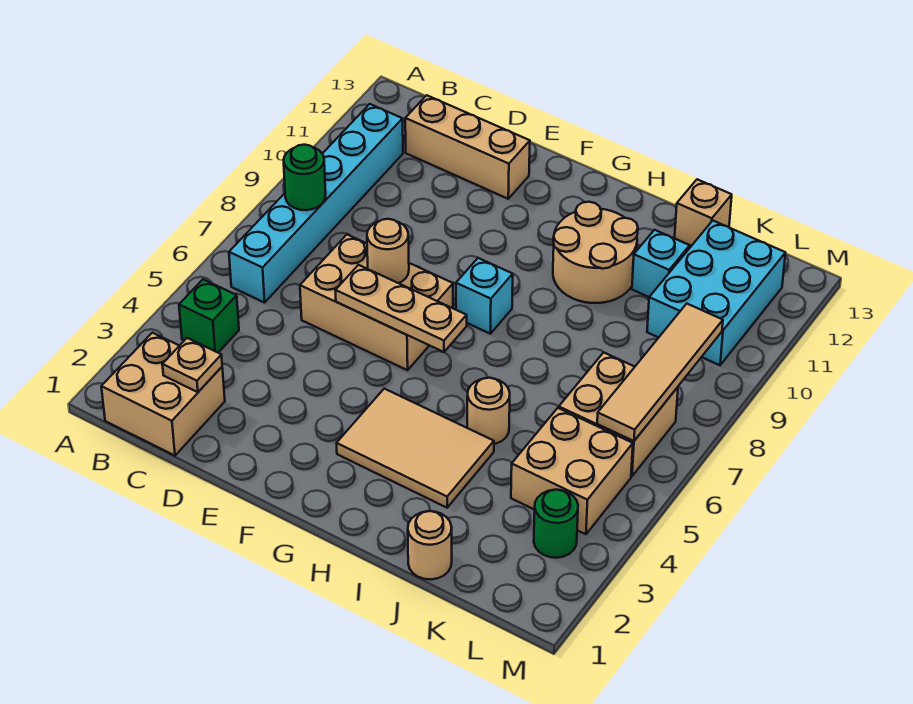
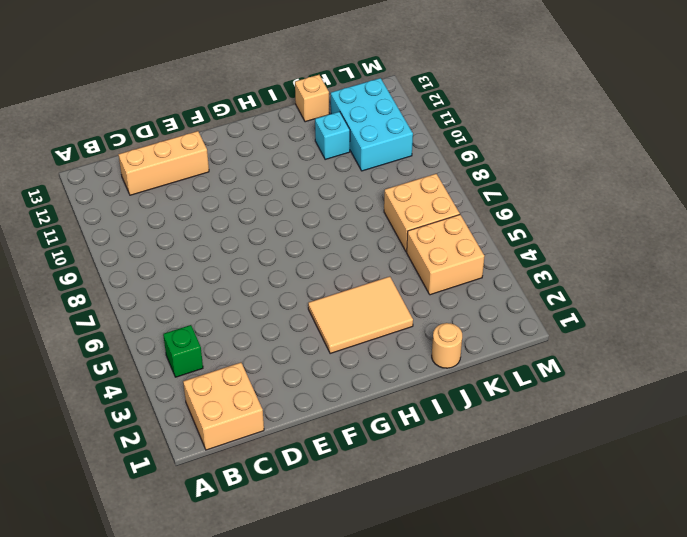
none -> cyan 1x6 brick [229,104,403,303]
none -> tan 2x3 brick [300,235,453,370]
none -> cyan 1x1 brick [456,258,513,334]

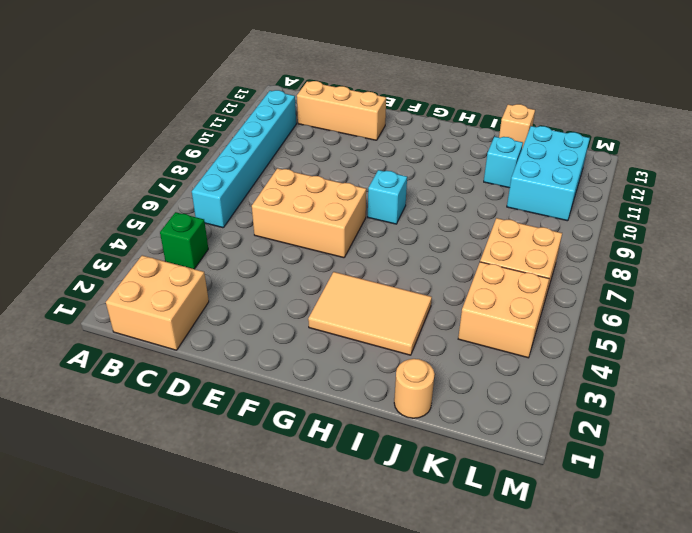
none -> tan 2x2 round brick [553,202,638,303]
none -> tan 1x1 round brick [467,378,510,444]
none -> green 1x1 round brick [534,490,578,558]

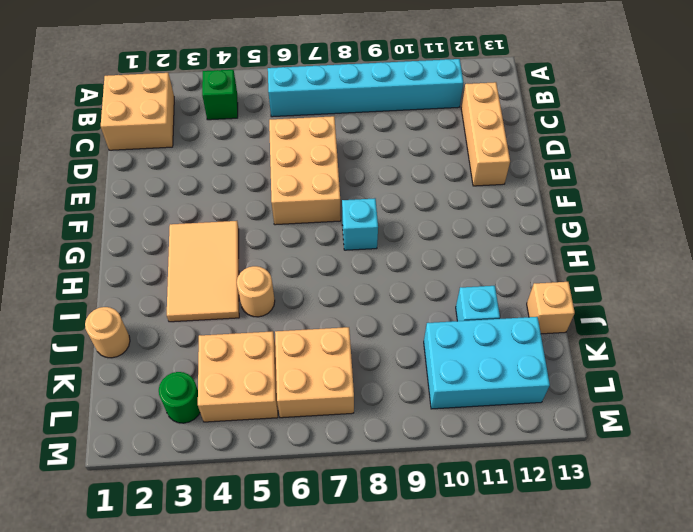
none -> tan 2x2 round brick [553,202,638,303]
none -> green 1x1 round brick [284,145,326,210]
none -> tan 1x1 plate [162,338,222,392]

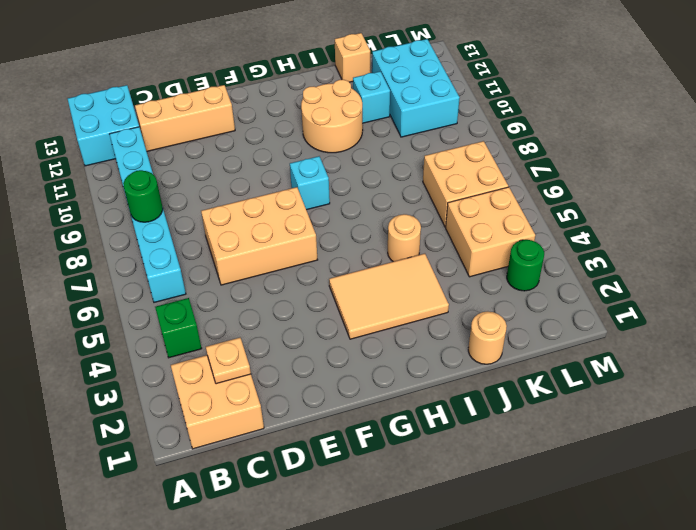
cyan 2x2 brick [68,85,139,166] -> none
none -> tan 1x3 plate [336,265,467,352]
none -> tan 1x1 round brick [367,219,409,283]
none -> tan 1x4 tile [597,304,723,441]

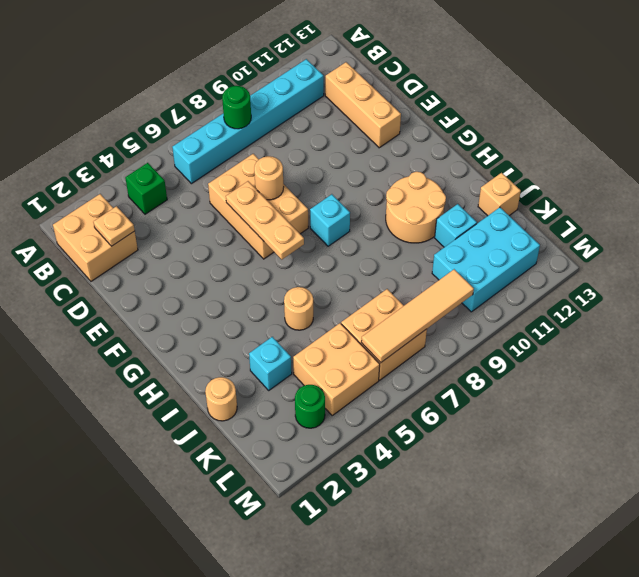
cyan 1x1 brick [249,337,292,390] -> none
none -> tan 2x3 tile [337,389,494,508]

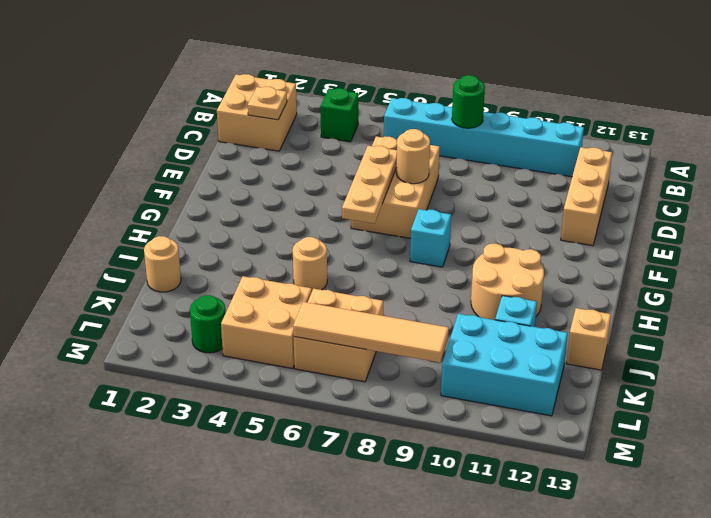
none -> tan 2x3 tile [337,389,494,508]

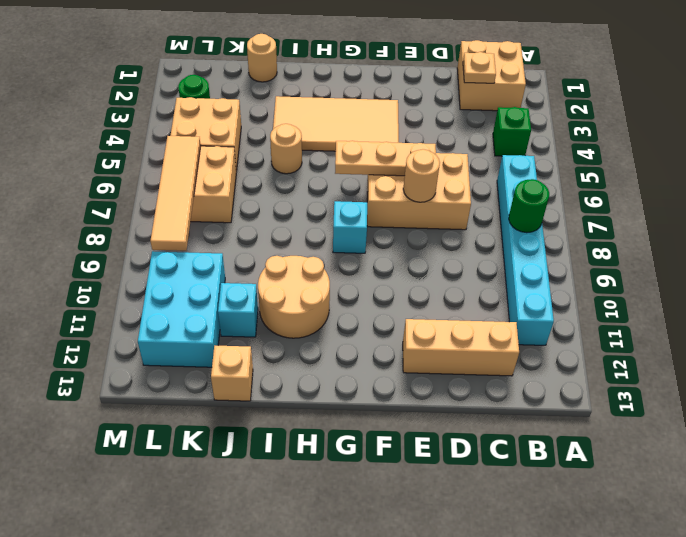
tan 2x4 tile [273,96,399,151] -> tan 2x3 tile [337,389,494,508]

